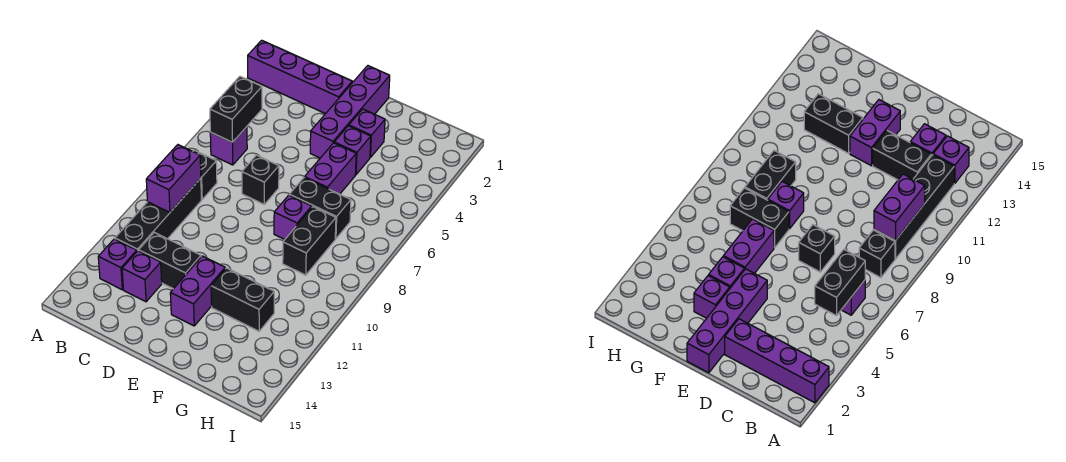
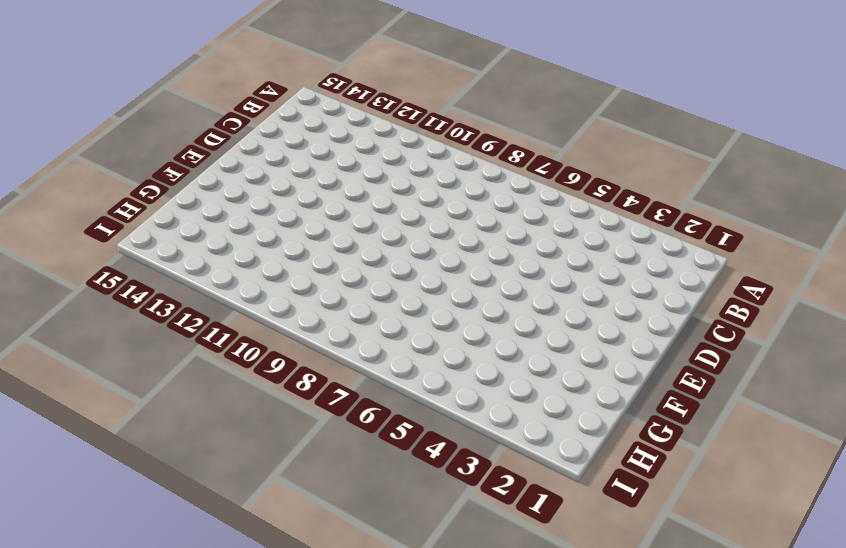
none -> purple 1x4 brick [248,40,352,114]
none -> purple 1x1 brick [210,127,247,165]
none -> black 1x1 brick [193,150,217,199]

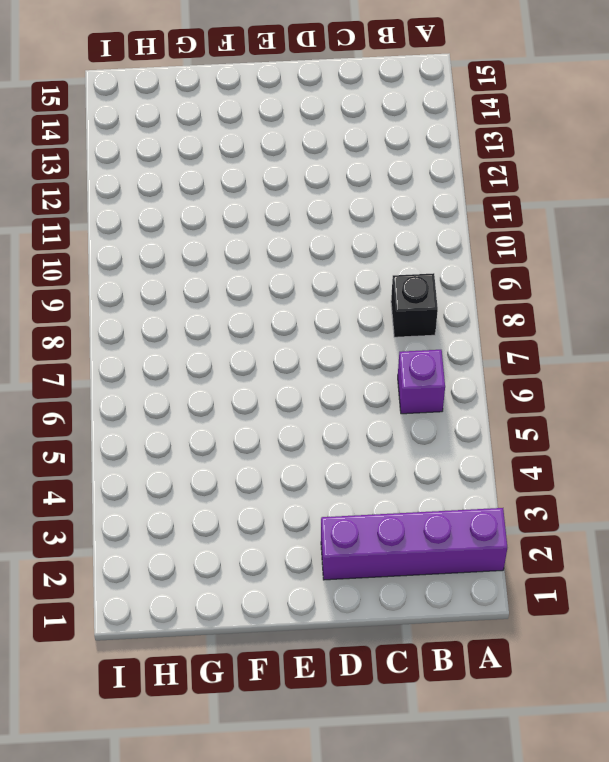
none -> black 1x4 brick [115,178,201,251]
none -> purple 1x1 brick [98,239,137,290]
none -> black 1x2 brick [139,232,201,289]

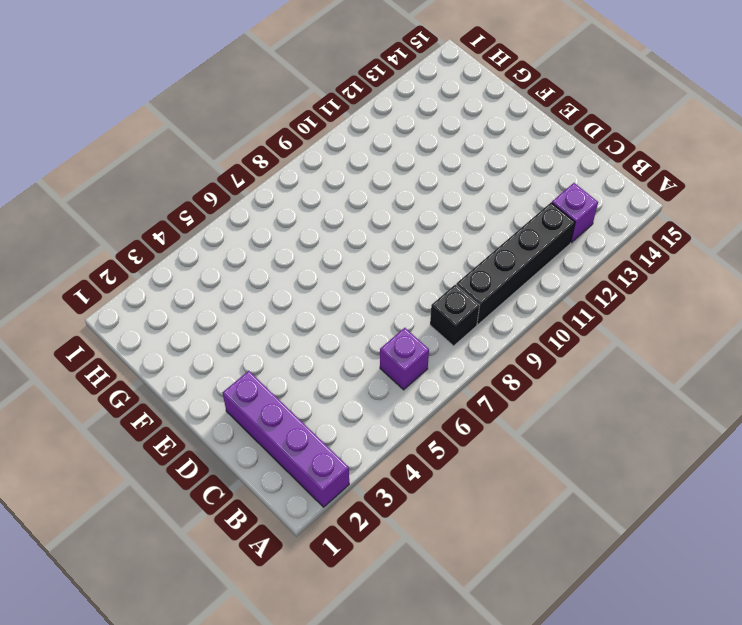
none -> black 1x2 brick [139,232,201,289]
none -> purple 1x1 brick [122,251,162,302]
none -> black 1x1 brick [242,155,279,204]

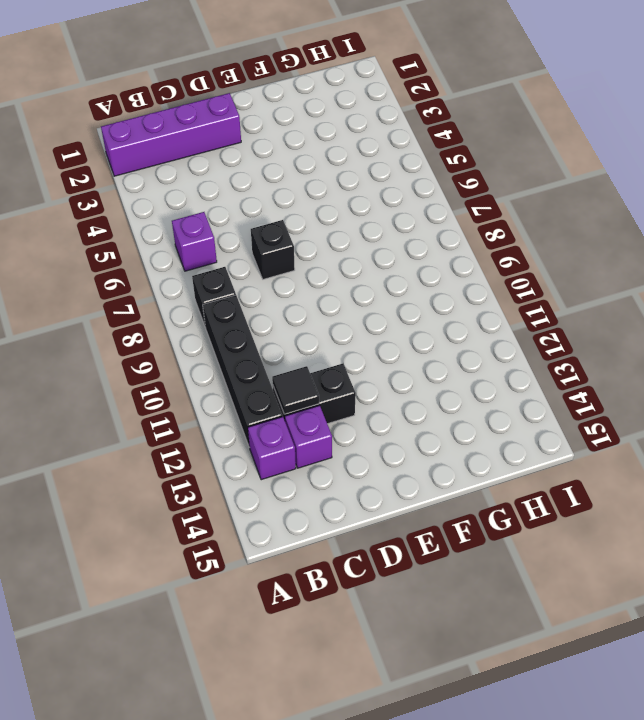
black 1x1 tile [272,366,319,414] -> none
none -> purple 1x4 brick [310,66,390,158]
none -> purple 1x2 brick [170,256,225,326]
none -> purple 1x1 brick [349,109,385,158]

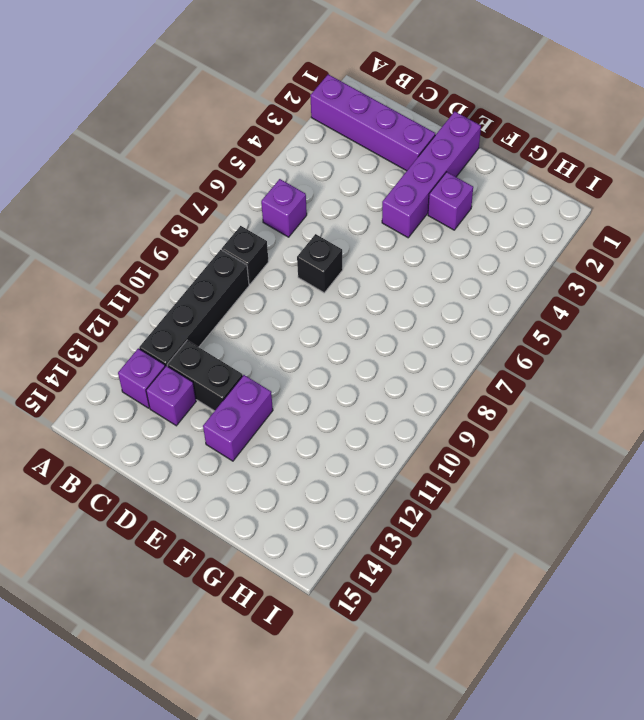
none -> purple 1x1 brick [334,126,371,175]
none -> purple 1x2 brick [305,143,356,194]
none -> black 1x2 brick [289,178,351,239]

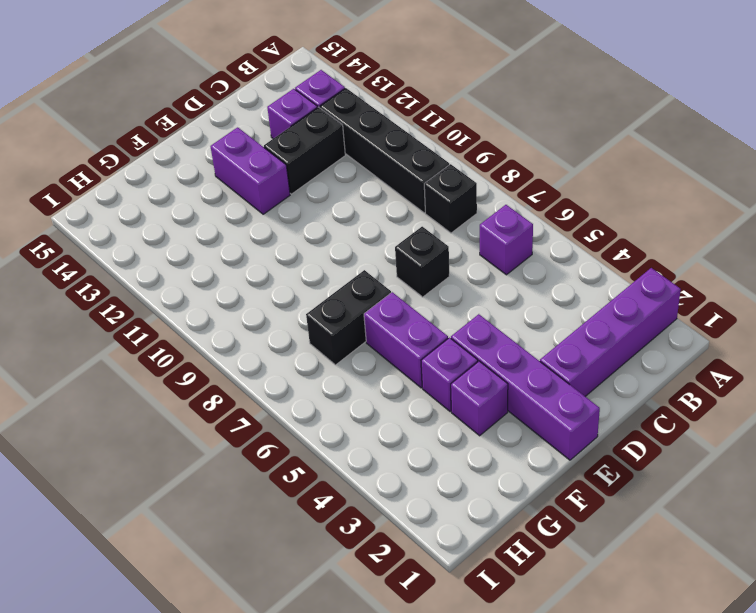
none -> purple 1x1 brick [274,195,312,239]
none -> black 1x2 brick [211,268,274,331]
none -> black 1x2 brick [283,207,336,275]

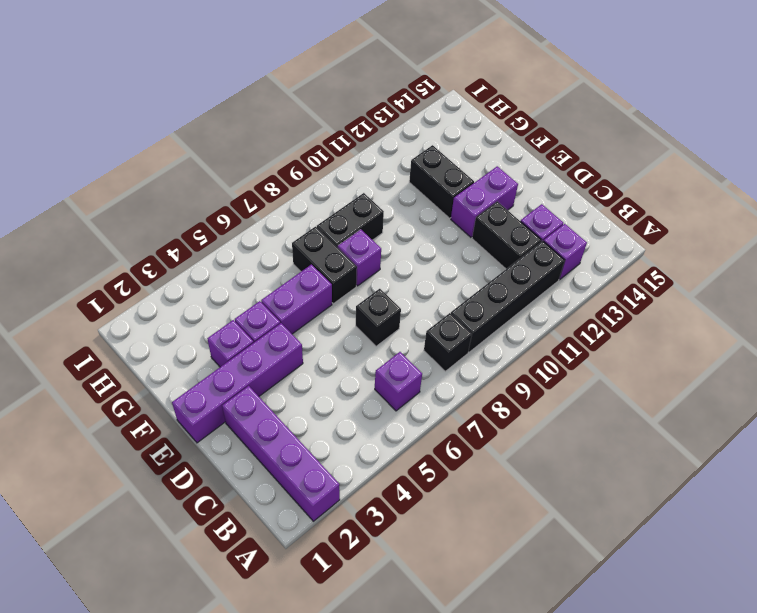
none -> black 1x2 brick [210,77,262,142]
none -> purple 1x2 brick [146,145,201,212]

